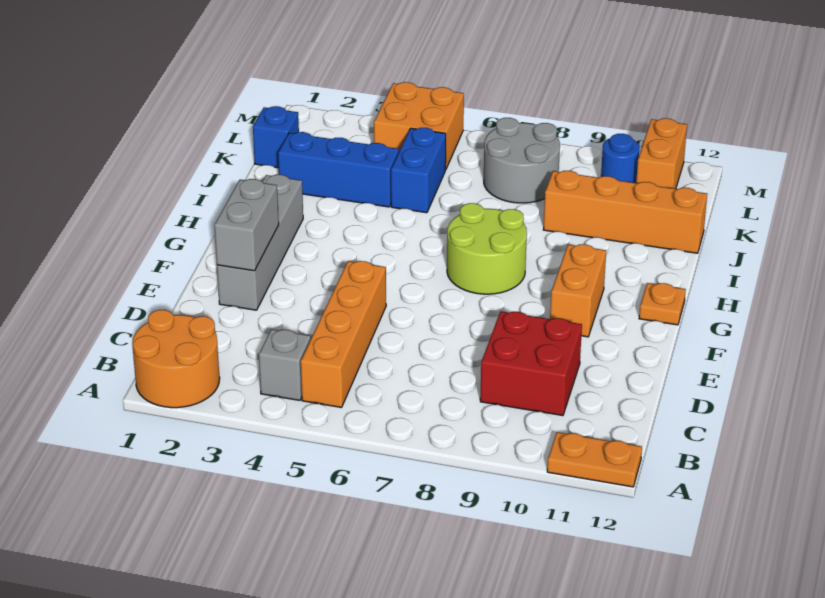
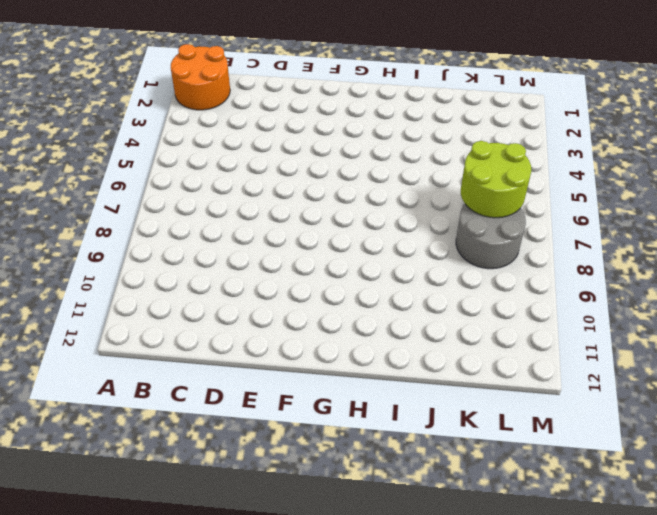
lime 2x2 round brick [461,141,531,218] -> lime 2x2 round brick moved to [447,203,527,294]
none -> orange 1x2 plate [547,432,642,487]
none -> grey 1x1 brick [259,329,311,400]
none -> orange 1x4 brick [301,261,386,408]

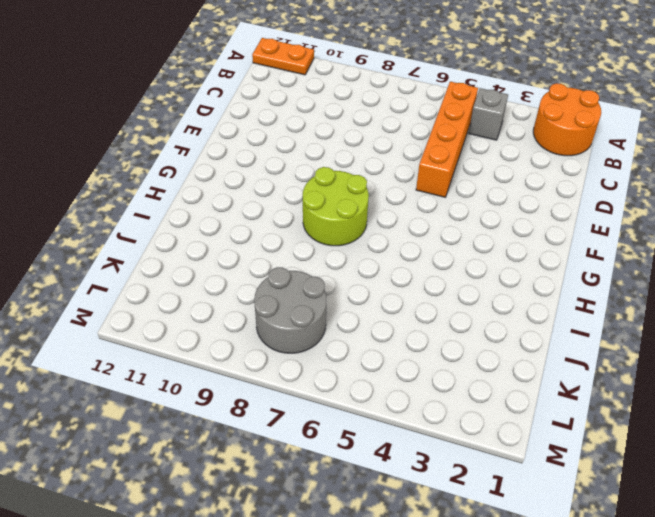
none -> red 2x2 brick [480,311,582,416]
none -> grey 1x4 brick [217,175,303,310]
none -> orange 1x2 brick [550,244,606,337]

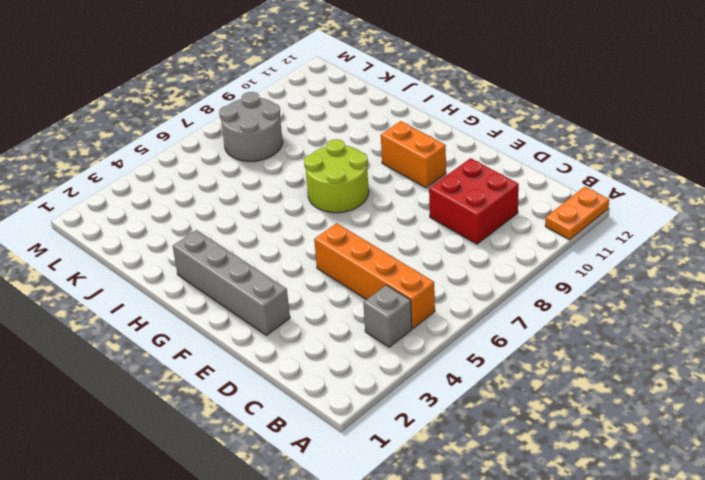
none -> orange 2x2 round brick [132,310,220,408]
none -> orange 1x1 plate [639,283,686,325]
none -> blue 1x3 brick [278,132,399,207]

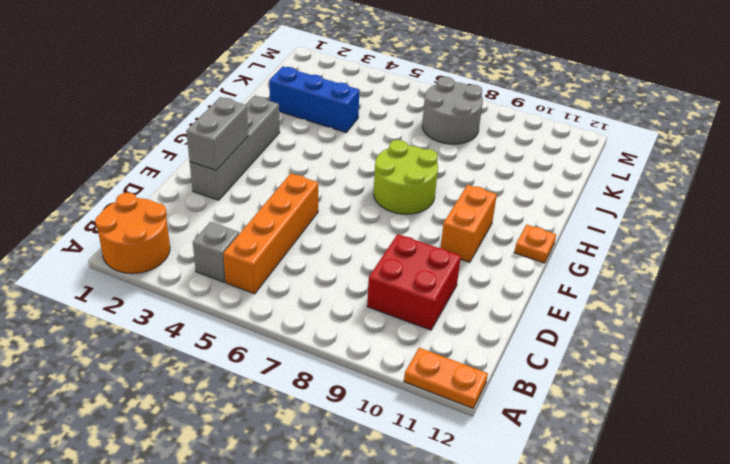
none -> blue 1x2 brick [391,128,446,213]
none -> orange 1x4 brick [543,171,707,253]
none -> blue 1x1 brick [253,106,299,168]

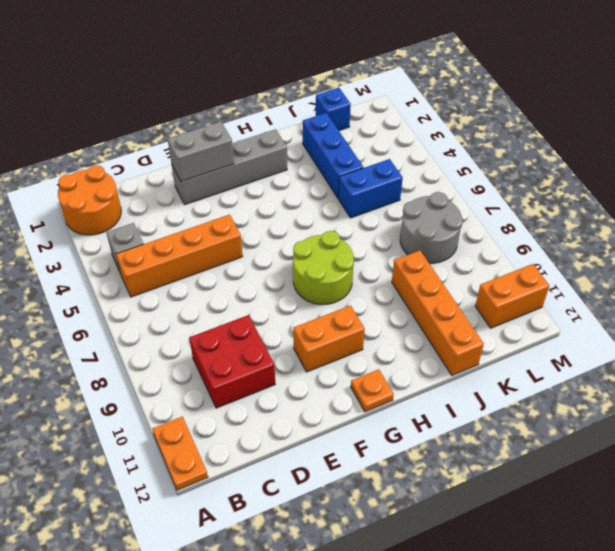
none -> orange 2x2 brick [374,82,464,170]
none -> blue 1x1 round brick [601,134,639,183]

